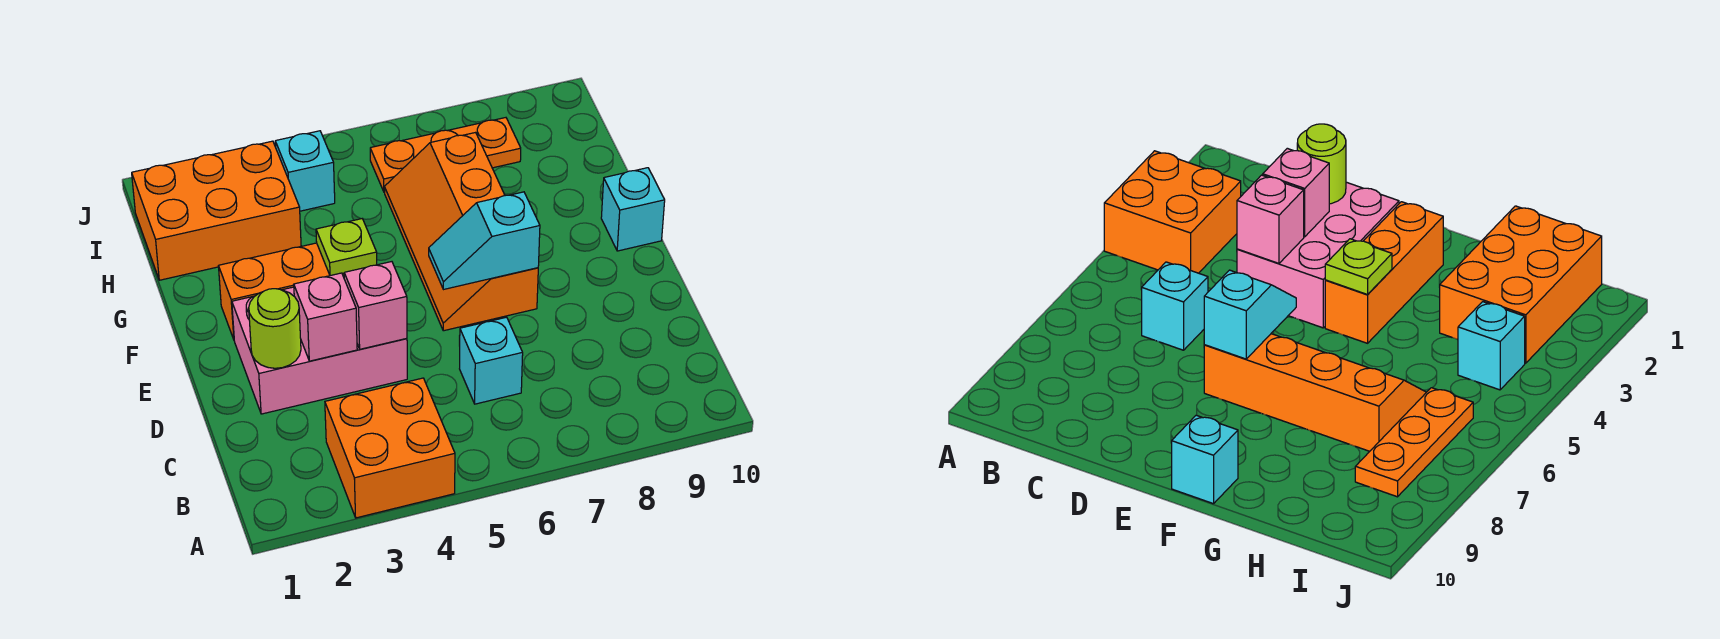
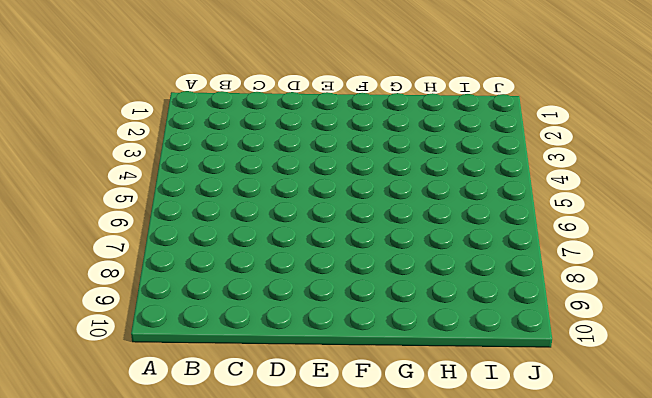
none -> orange 2x2 brick [325,378,455,518]
none -> cyan 1x1 brick [459,317,523,404]
none -> pink 2x3 brick [232,276,407,414]

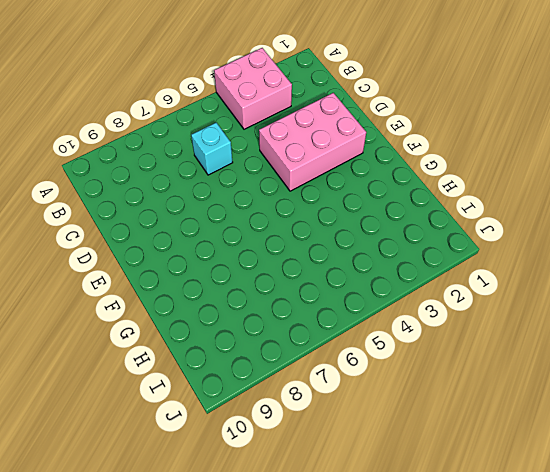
pink 2x2 brick [214,48,292,129] -> orange 2x2 brick [325,378,455,518]
none -> orange 2x4 slope [384,133,538,331]
none -> orange 1x3 brick [219,243,344,339]
none -> cyan 1x1 brick [601,168,665,251]

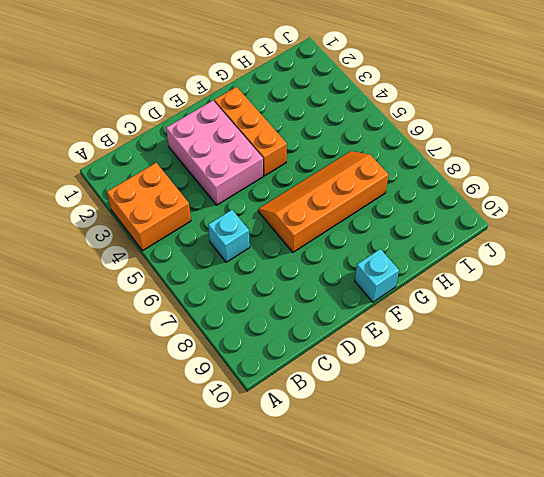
none -> orange 2x3 brick [132,141,301,280]
none -> cyan 1x1 brick [275,131,335,211]
none -> orange 1x3 plate [370,118,521,192]

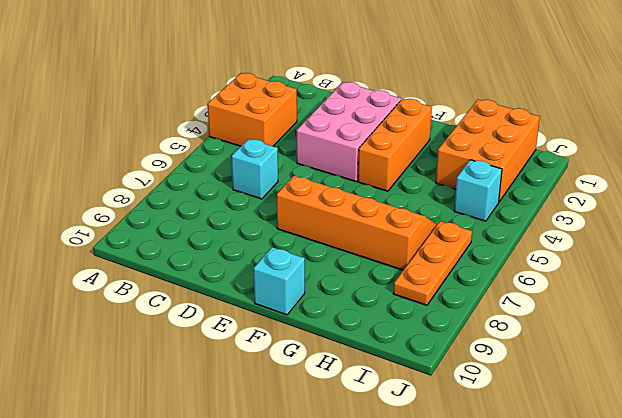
none -> lime 1x1 round brick [249,289,301,368]
none -> pink 1x1 brick [294,273,357,361]
none -> pink 1x1 brick [344,262,407,349]

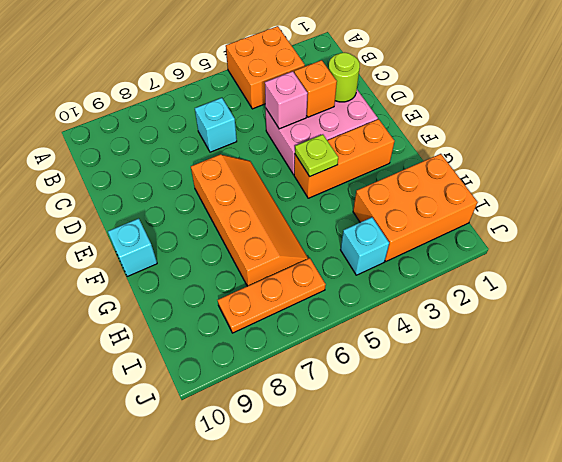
orange 1x1 brick [294,60,337,117] -> pink 1x1 brick [294,273,357,361]
none -> cyan 1x2 slope [429,192,540,290]

